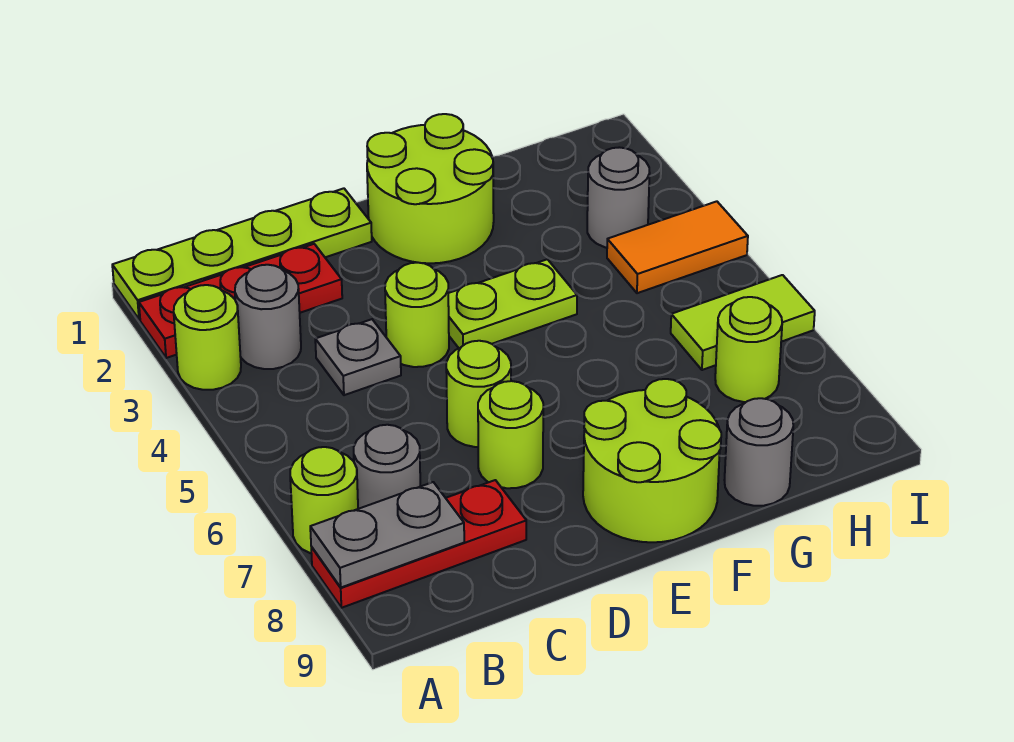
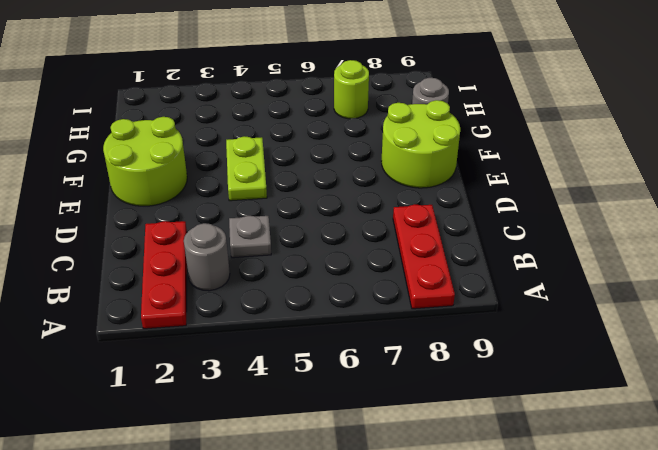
none -> lime 1x4 plate [112,188,372,319]
none -> lime 1x1 round brick [174,285,241,390]
none -> lime 1x1 round brick [290,447,358,553]

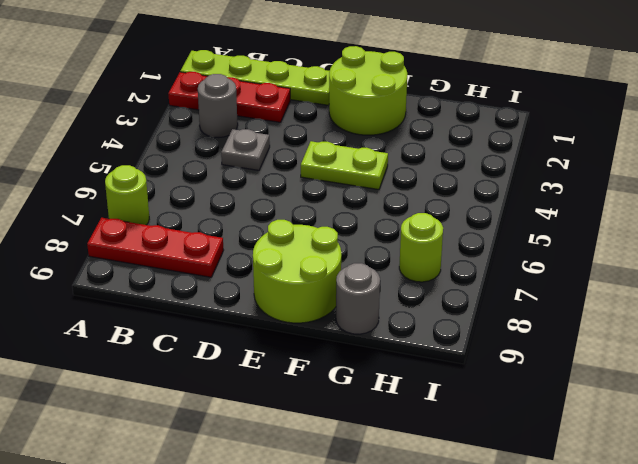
none -> lime 1x1 round brick [174,285,241,390]
none -> grey 1x1 round brick [354,425,420,509]
none -> lime 1x1 round brick [385,263,449,367]

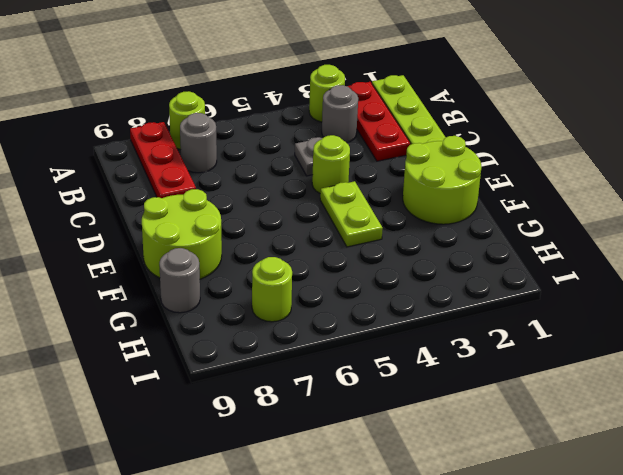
none -> lime 1x1 round brick [446,341,511,447]
none -> lime 1x1 round brick [478,381,543,488]
none -> grey 1x1 round brick [587,147,650,248]

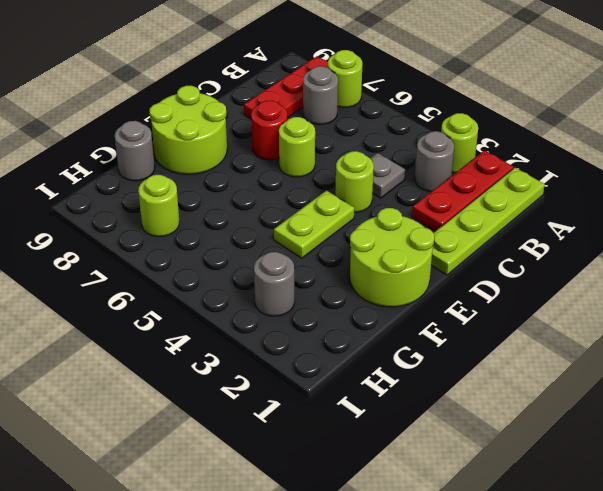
red 1x1 round brick [251,101,287,160] -> lime 1x1 round brick [478,381,543,488]
none -> orange 1x2 tile [607,201,748,293]
none -> lime 1x2 tile [671,275,815,370]
none -> grey 1x2 plate [310,482,464,587]

